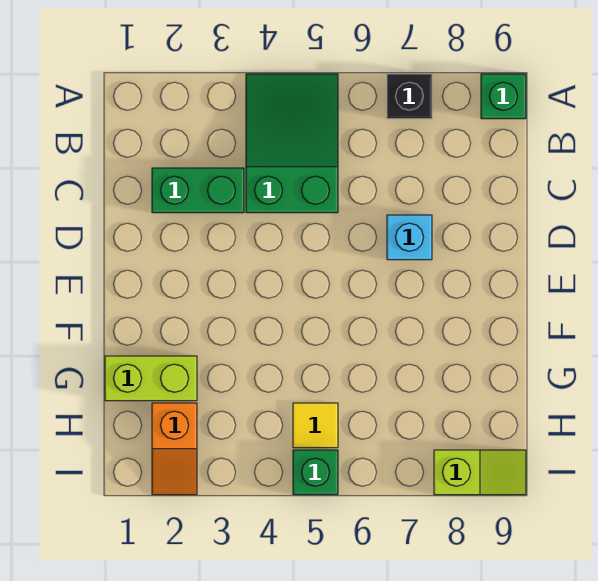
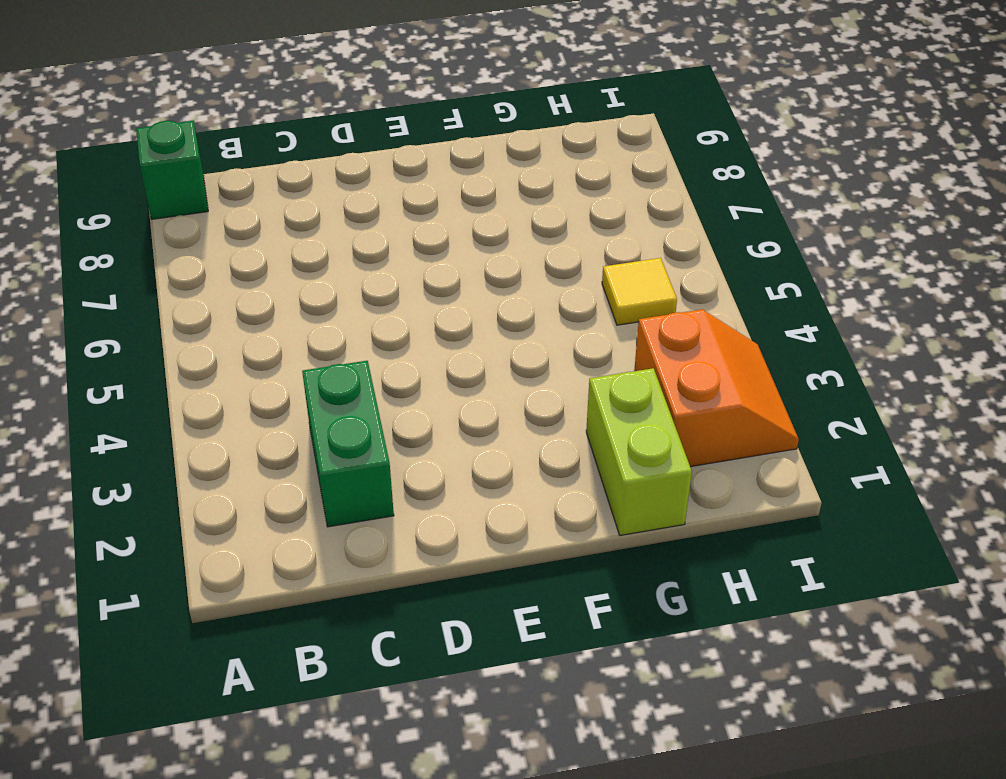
orange 2x2 slope [634,310,799,467] -> orange 1x2 slope [152,403,197,495]
none -> green 2x3 slope [246,74,338,213]
none -> black 1x1 brick [387,74,432,119]

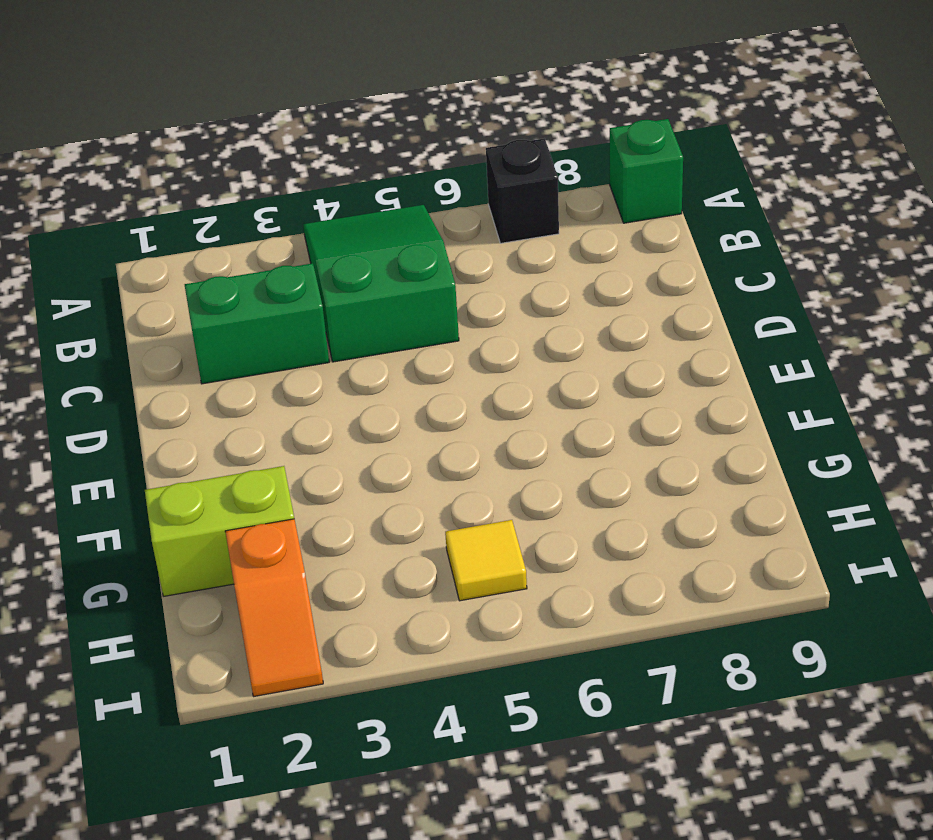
none -> cyan 1x1 brick [387,215,432,260]
none -> green 1x1 brick [293,450,338,495]

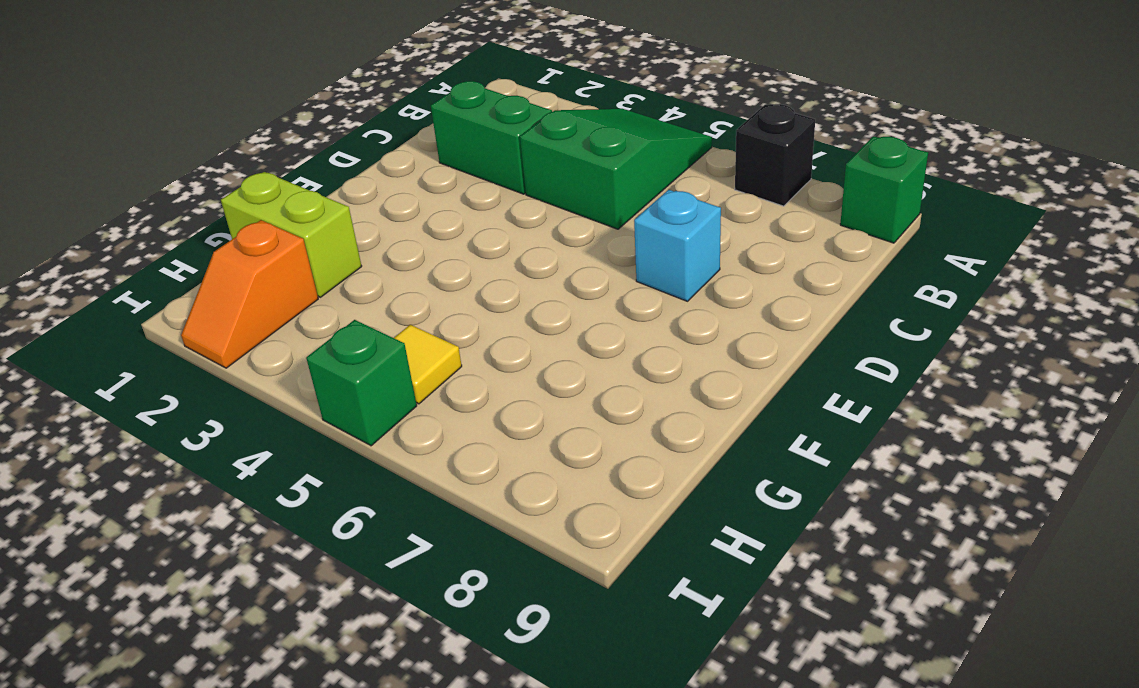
none -> lime 1x2 slope [434,450,526,495]

